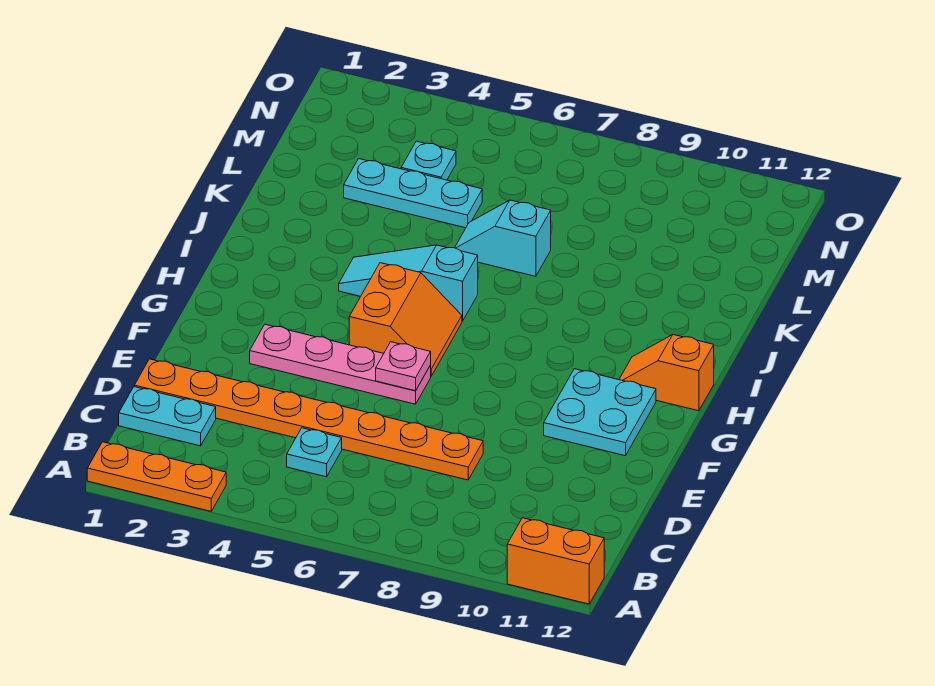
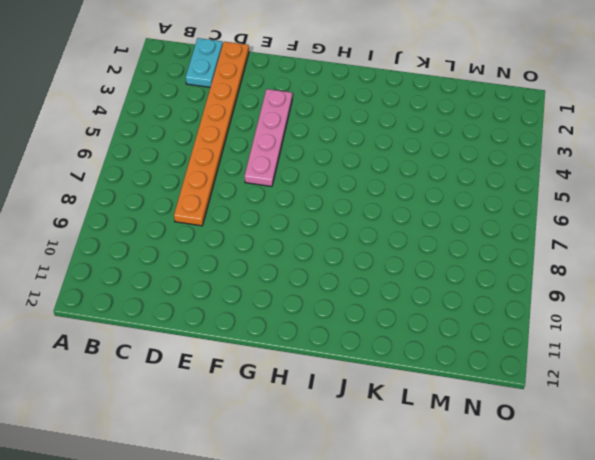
none -> orange 1x3 plate [87,442,226,511]
none -> orange 1x2 brick [507,518,604,604]
none -> cyan 1x1 plate [287,428,342,477]

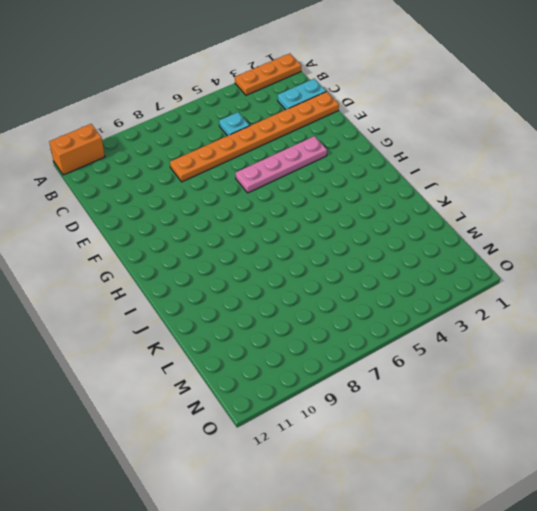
none -> cyan 2x2 plate [544,369,656,456]
none -> orange 2x2 slope [349,263,462,376]
none -> orange 1x2 slope [619,335,714,411]

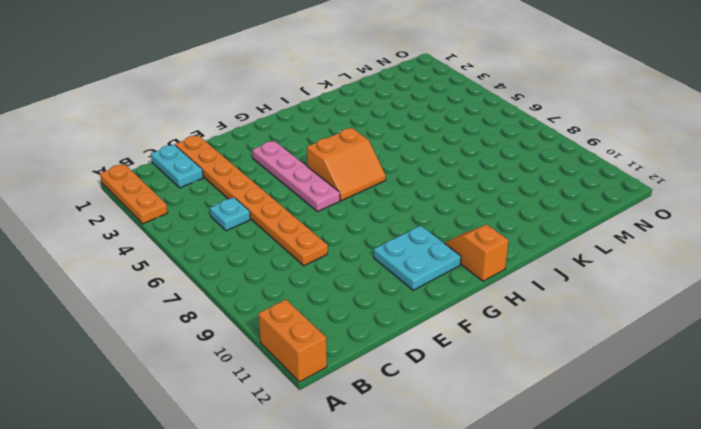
none -> cyan 1x3 slope [339,245,478,321]
none -> cyan 1x2 slope [455,200,551,276]
none -> cyan 1x3 plate [344,159,482,228]

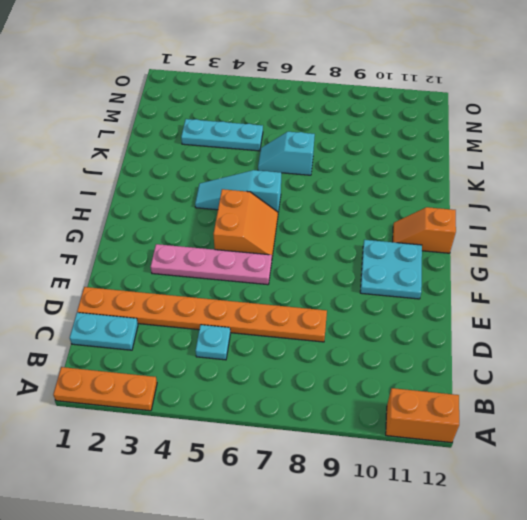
none -> cyan 1x1 plate [401,141,456,180]
none -> pink 1x1 plate [376,342,431,391]

